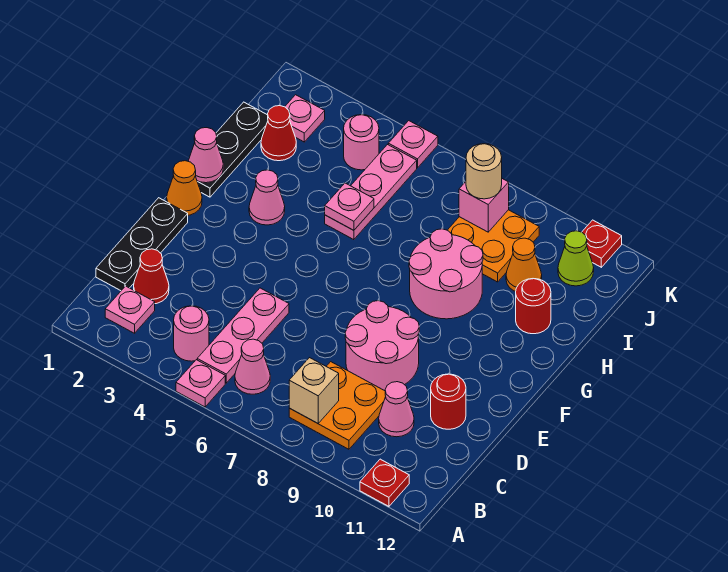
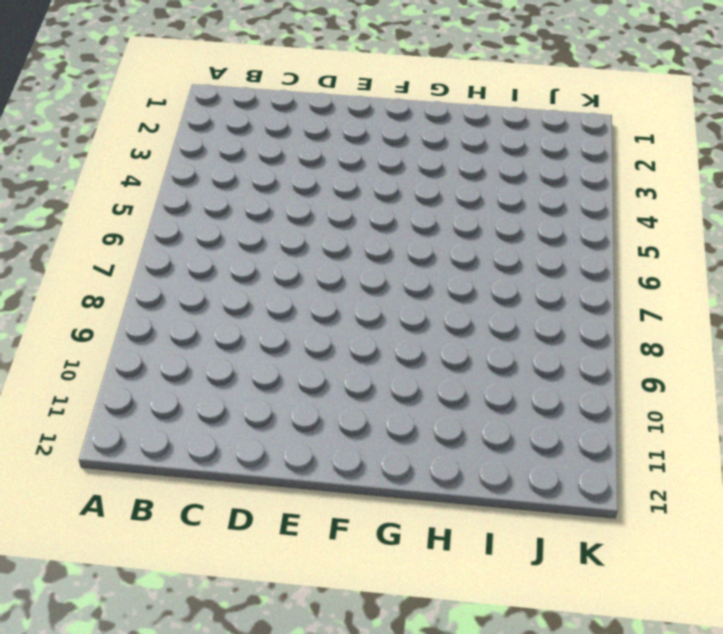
none -> pink 1x1 plate [176,360,225,407]
none -> red 1x1 plate [360,459,409,506]
none -> pink 1x1 plate [105,286,155,333]
none -> pink 1x1 round brick [174,306,209,361]

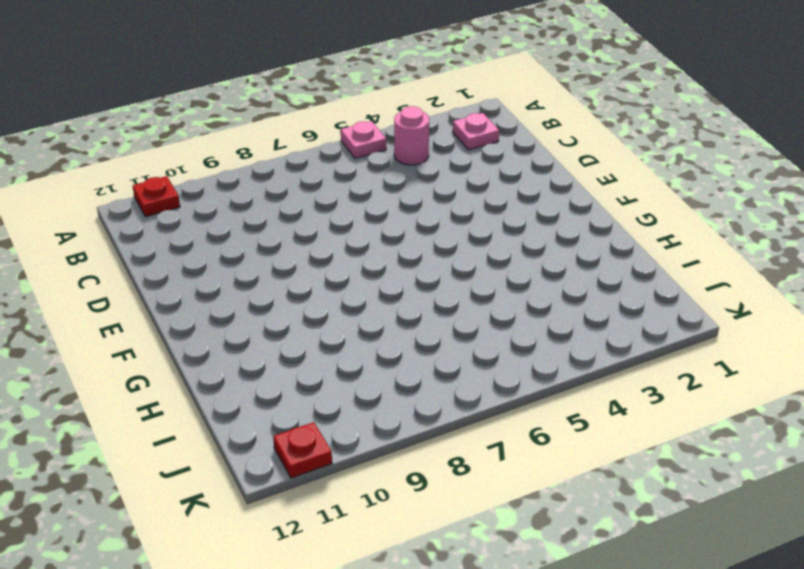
none -> pink 1x3 plate [197,288,289,383]
none -> pink 1x1 cone [235,339,270,394]
none -> orange 2x2 plate [289,362,386,449]
none -> black 1x3 plate [96,198,188,291]

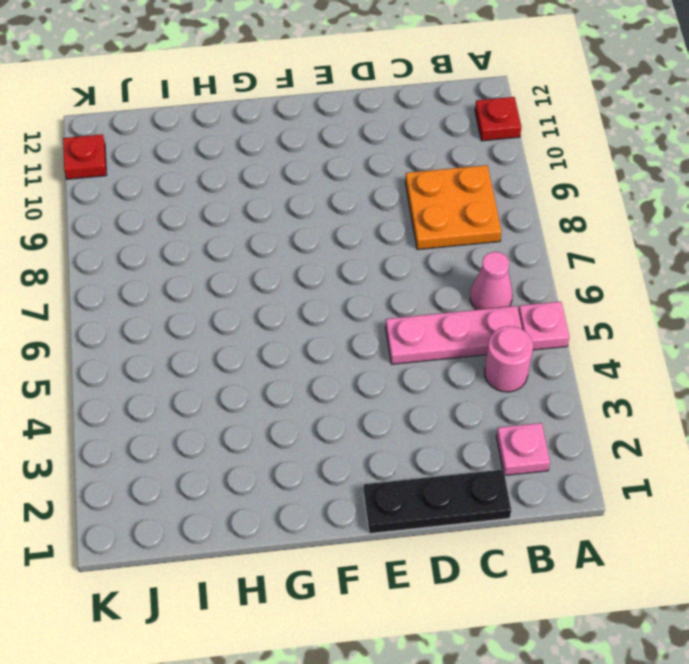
none -> red 1x1 cone [134,249,169,304]
none -> pink 1x1 cone [379,382,414,437]
none -> pink 2x2 round brick [345,301,419,391]
none -> red 1x1 round brick [431,374,466,429]

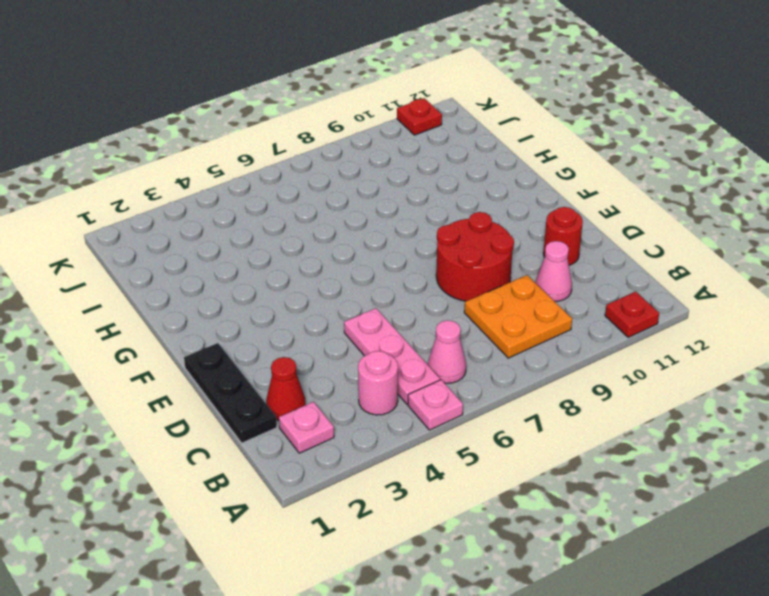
red 2x2 round brick [436,212,514,301] -> pink 2x2 round brick [345,301,419,391]
none -> orange 1x1 cone [167,161,202,215]
none -> black 1x3 plate [197,102,268,197]
none -> pink 1x1 cone [249,170,285,225]
none -> pink 2x2 round brick [409,229,483,319]

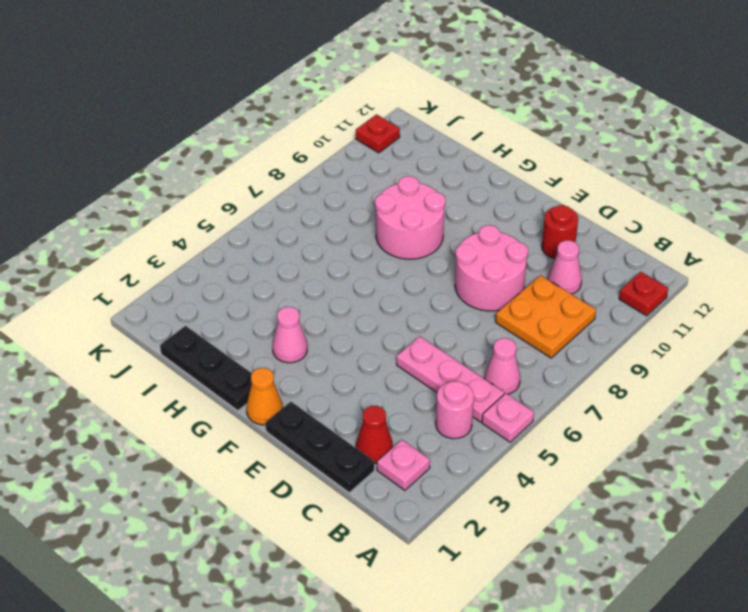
none -> pink 1x3 plate [325,145,417,240]
none -> red 1x1 round brick [516,279,551,334]
none -> red 1x1 cone [261,106,296,161]
none -> orange 2x2 plate [448,210,539,282]

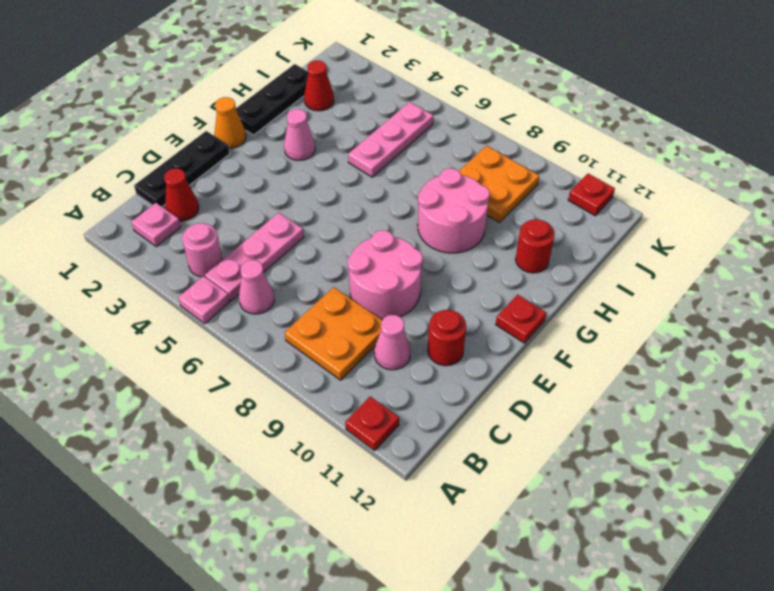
red 1x1 plate [496,295,546,343] -> none
none -> orange 1x1 cone [506,238,542,292]
none -> pink 1x1 plate [285,95,325,142]
none -> pink 1x1 round brick [344,115,379,170]
none -> lime 1x1 cone [558,231,594,286]

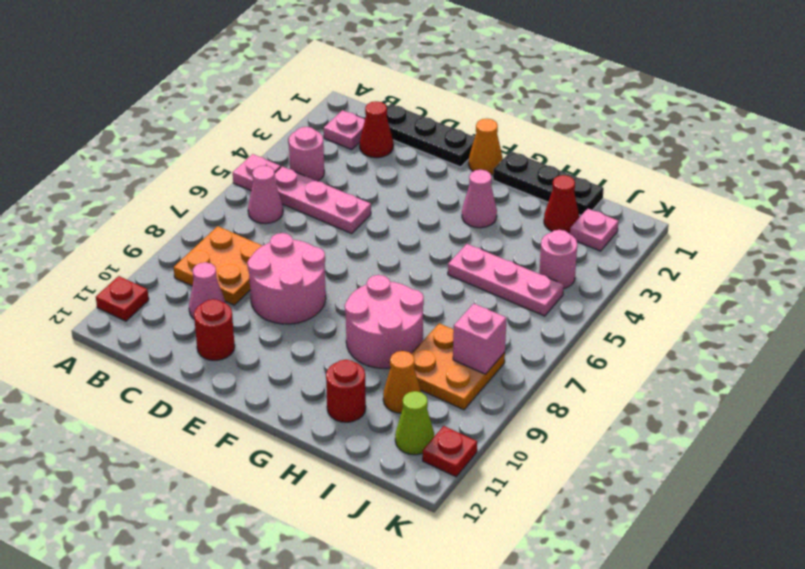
none -> pink 1x1 plate [388,121,438,168]
none -> tan 1x1 brick [289,358,339,423]
none -> pink 1x1 cone [188,128,223,183]
none -> pink 1x1 plate [325,183,374,230]

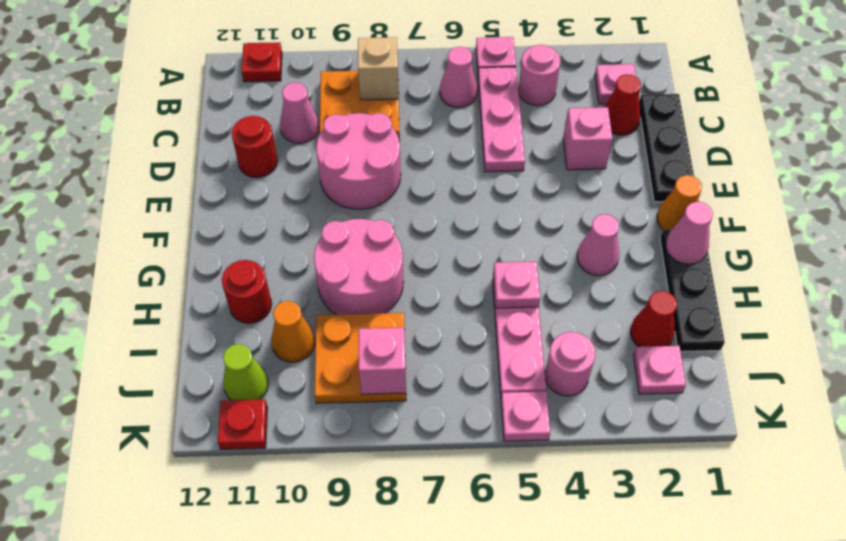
pink 1x1 brick [563,107,613,170] -> none
none -> tan 1x1 round brick [466,144,502,199]

